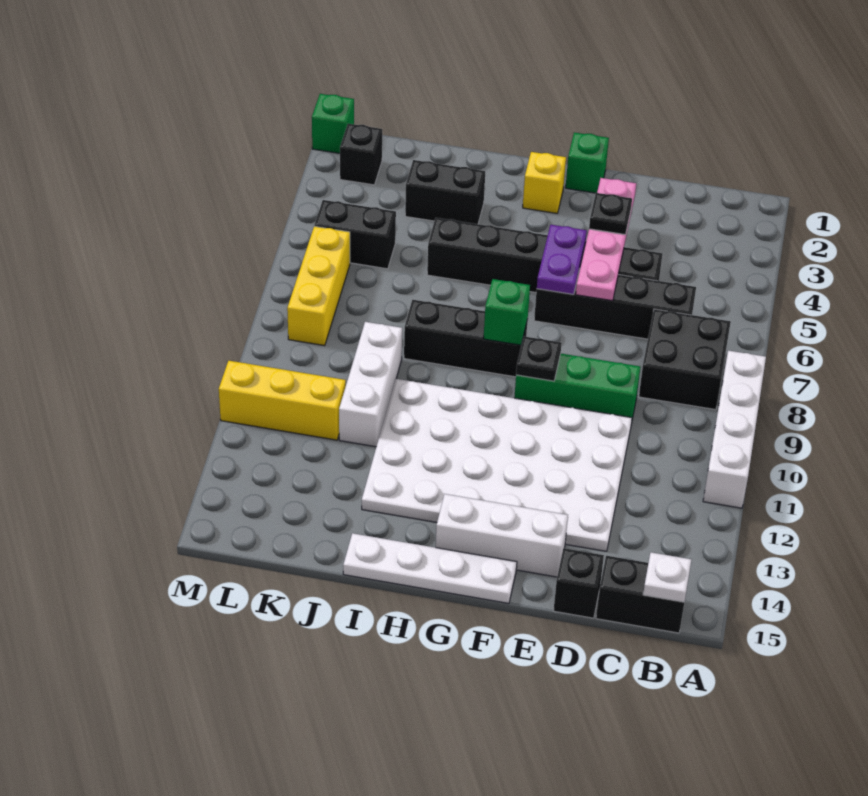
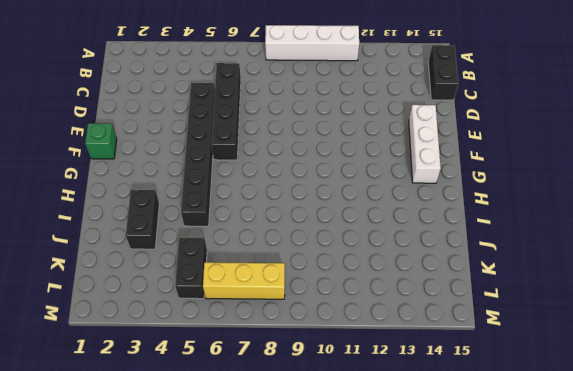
none -> black 2x2 brick [639,309,731,410]
none -> green 1x3 brick [514,354,640,424]
none -> white 4x6 plate [362,379,632,551]

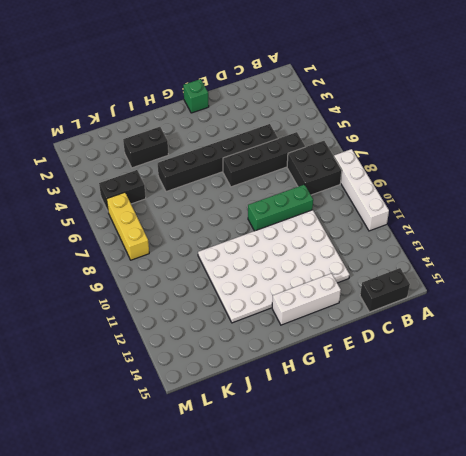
none -> black 1x1 brick [554,548,604,618]
none -> white 1x4 plate [343,533,517,603]
none -> yellow 1x1 brick [523,152,566,213]

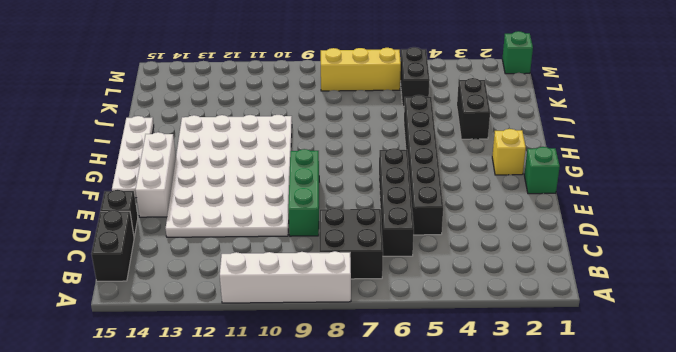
none -> black 1x3 brick [404,300,528,377]
none -> white 1x3 brick [339,322,402,447]
none -> yellow 1x3 brick [219,361,346,440]

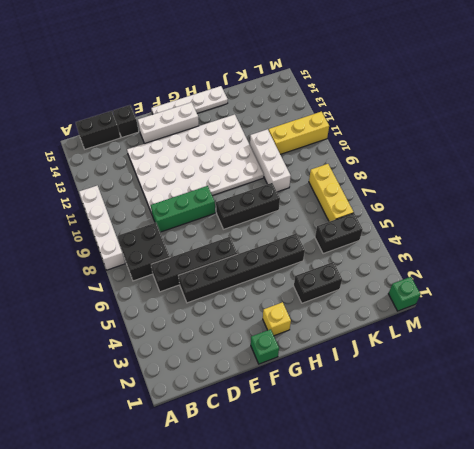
none -> black 1x1 brick [340,124,382,185]
none -> white 1x1 plate [643,552,691,602]
none -> pink 1x4 plate [576,178,636,301]

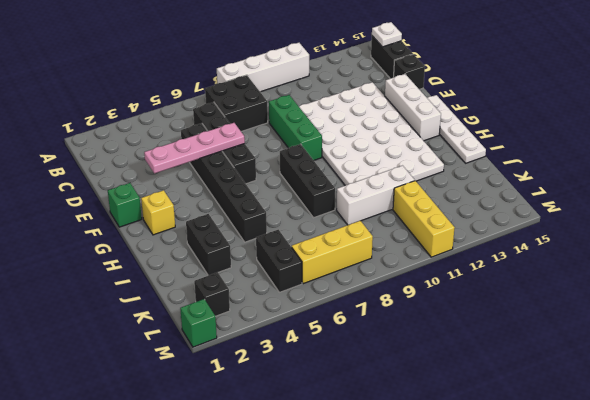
none -> purple 1x2 plate [537,225,587,294]
none -> black 1x1 plate [516,336,562,381]
none -> green 1x1 brick [483,279,530,345]

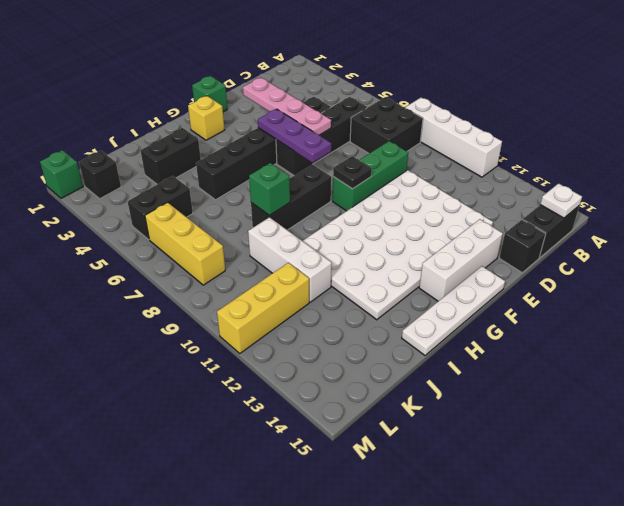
purple 1x3 plate [258,109,331,163] -> purple 1x2 plate [537,225,587,294]
green 1x1 brick [249,163,290,216] -> green 1x1 brick moved to [483,279,530,345]
none -> black 1x1 plate [589,193,632,235]

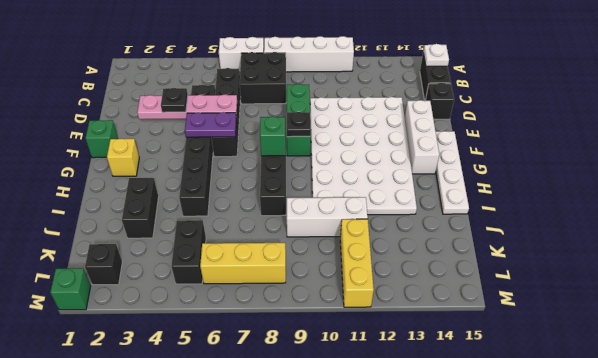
white 1x2 brick [219,37,264,71] -> none

